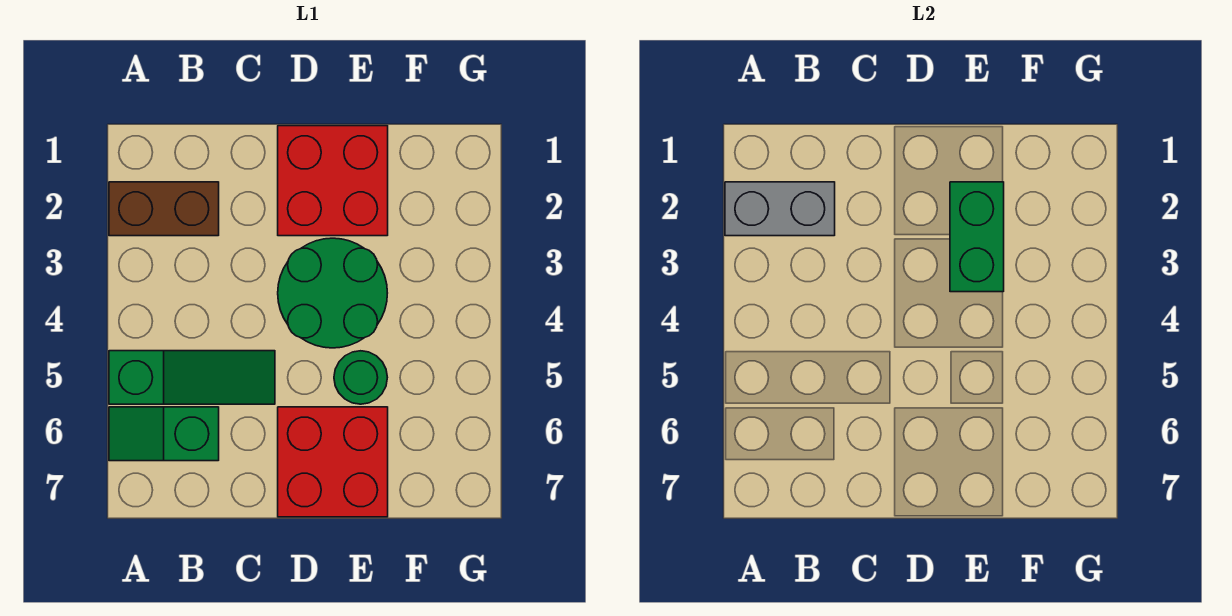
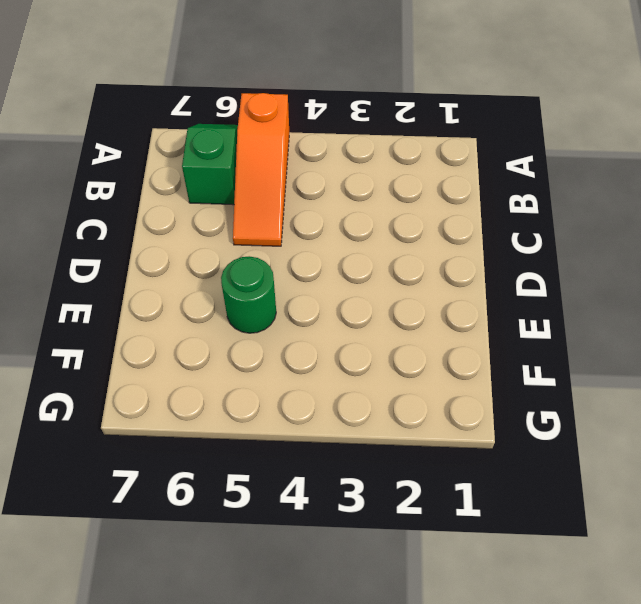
orange 1x3 slope [233,93,289,246] -> green 1x3 slope [109,351,275,404]
none -> brown 1x2 brick [109,182,219,236]
none -> red 2x2 brick [278,126,388,236]

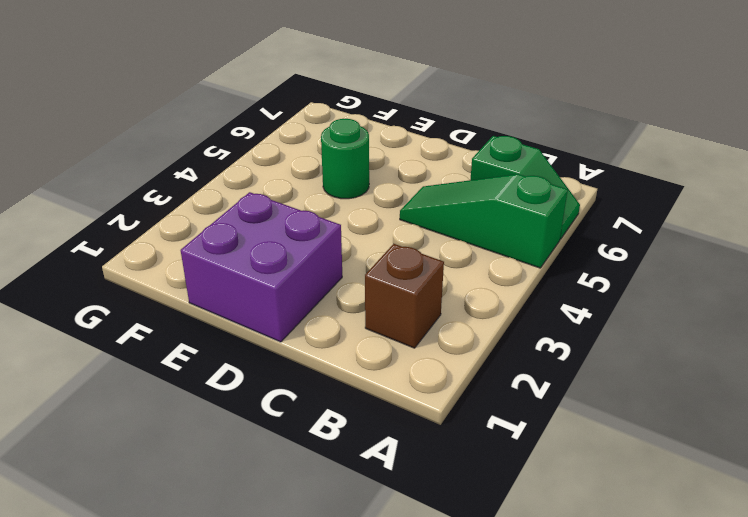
brown 1x1 brick [365,244,444,348] -> brown 1x2 brick [109,182,219,236]
purple 2x2 brick [181,192,342,342] -> red 2x2 brick [278,126,388,236]
none -> green 2x2 round brick [278,238,387,348]
none -> red 2x2 brick [278,407,388,517]

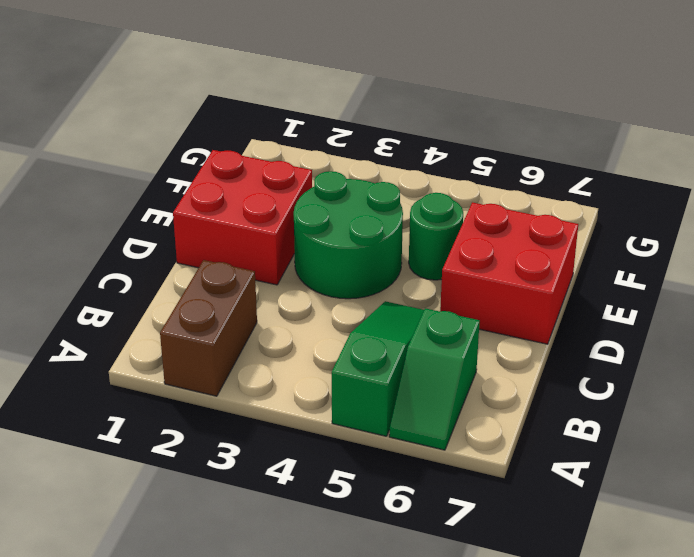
none -> grey 1x2 brick [725,182,835,236]
none -> green 1x2 brick [950,182,1004,292]

